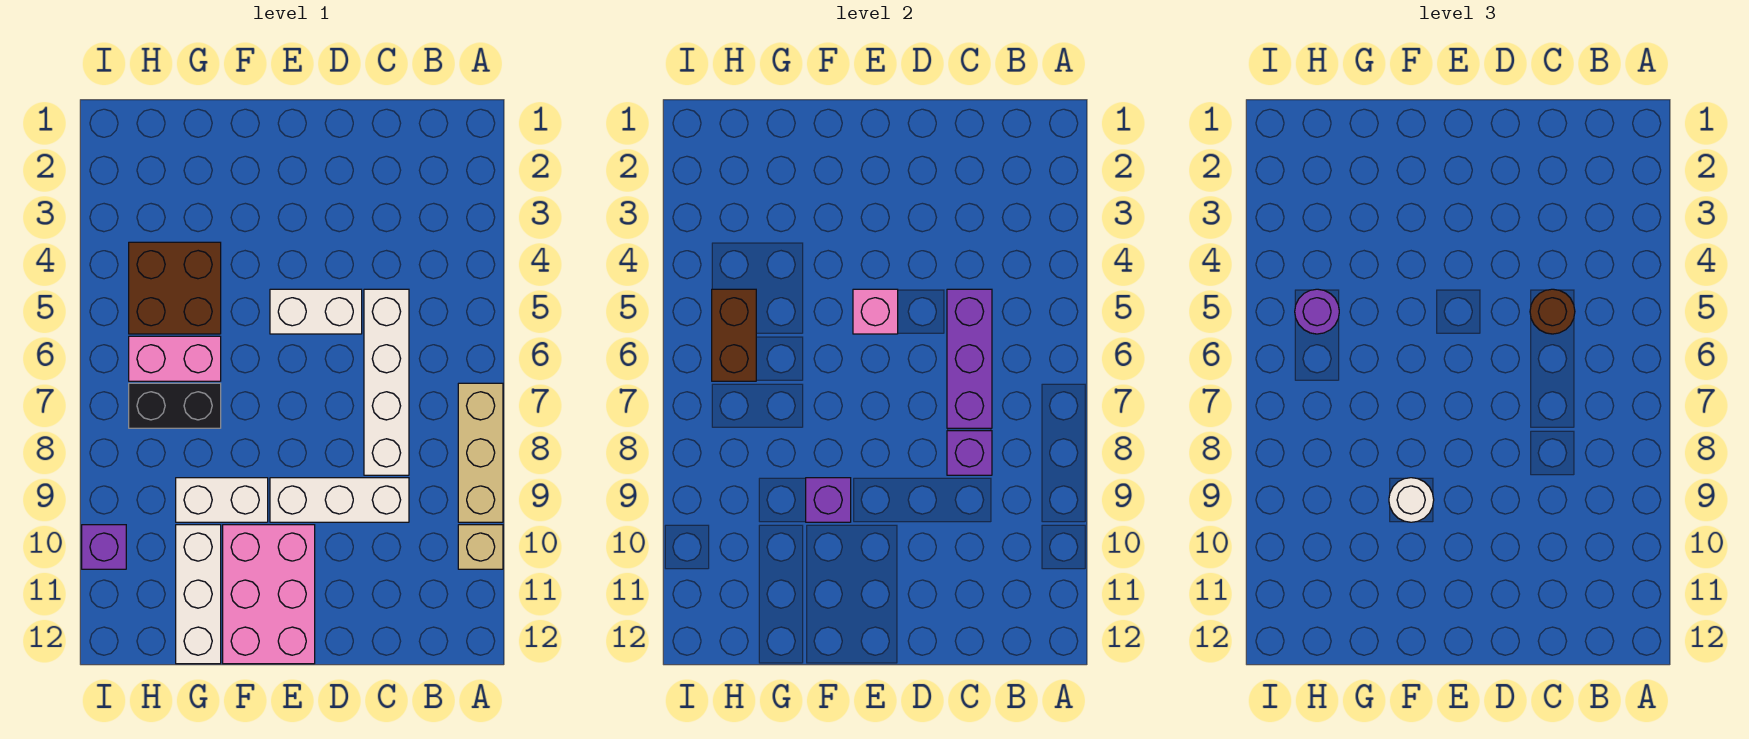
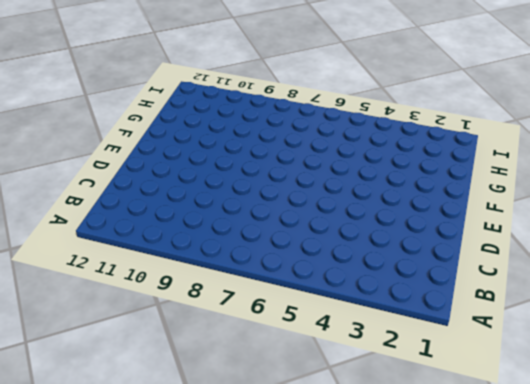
none -> tan 1x3 brick [458,383,503,522]
none -> tan 1x1 brick [458,525,503,569]
none -> white 1x4 brick [364,289,409,475]

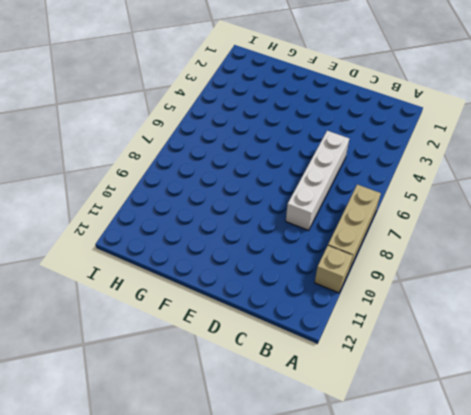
none -> white 1x3 brick [270,478,409,522]
none -> white 1x2 brick [270,289,362,334]
none -> pink 2x3 brick [223,525,315,664]

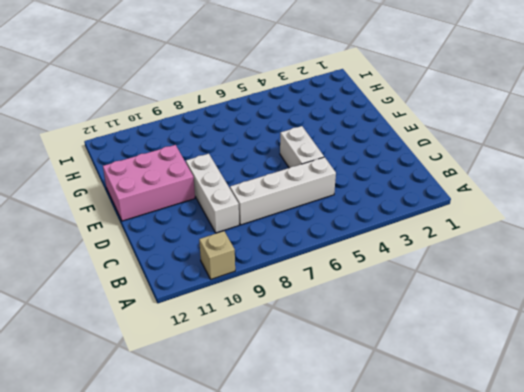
none -> tan 1x3 brick [458,383,503,522]
none -> white 1x2 brick [176,478,268,522]
none -> brown 2x2 brick [129,242,221,334]

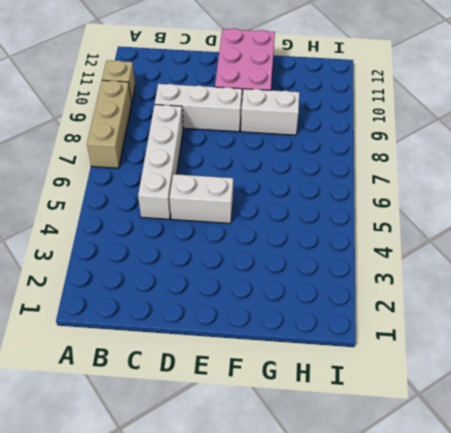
none -> brown 2x2 brick [129,242,221,334]
none -> pink 1x2 brick [129,336,221,381]
none -> black 1x2 brick [129,383,221,428]

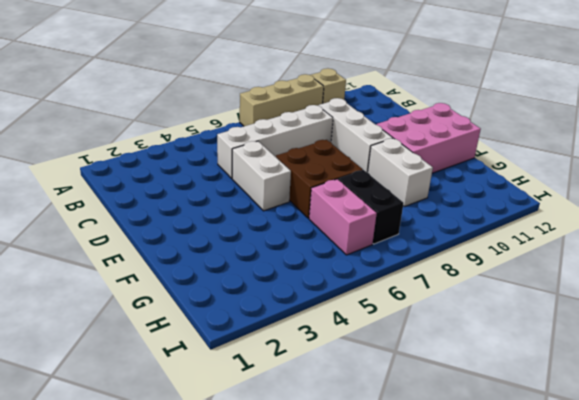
brown 2x2 brick [276,140,363,218] -> brown 2x2 brick moved to [129,242,221,334]
none -> white 1x3 brick [176,525,221,664]
none -> purple 1x1 brick [82,525,126,569]
none -> purple 1x3 brick [947,289,992,428]

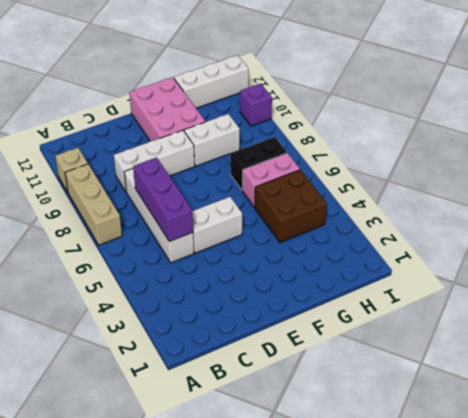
white 1x3 brick [174,55,249,108] -> white 1x3 brick turned to [176,525,221,664]
none -> purple 1x1 brick [947,431,992,475]
none -> pink 1x1 brick [853,289,898,334]
none -> purple 1x1 brick [806,478,851,522]

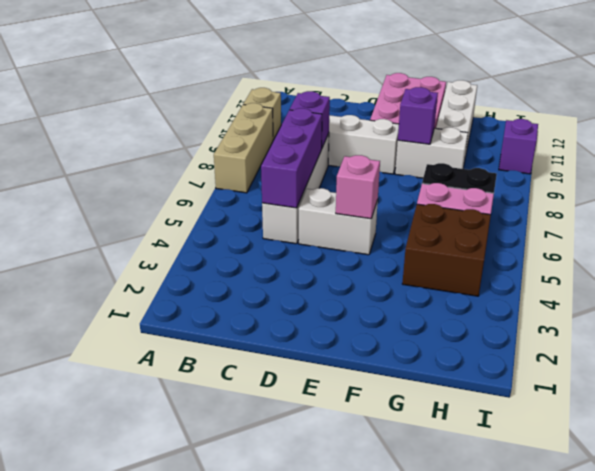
none -> brown 1x2 brick [712,289,756,381]
none -> brown 1x1 round brick [1530,289,1575,334]
none -> white 1x1 round brick [1389,478,1434,522]

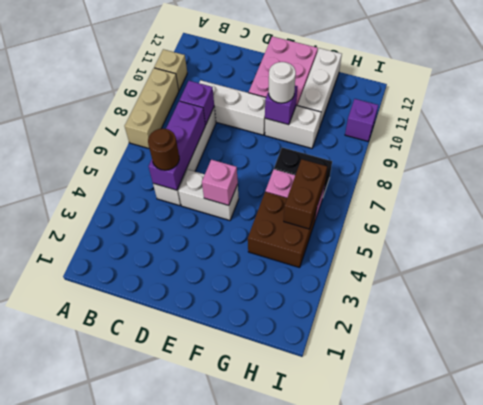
none -> purple 1x1 round brick [1295,289,1339,334]

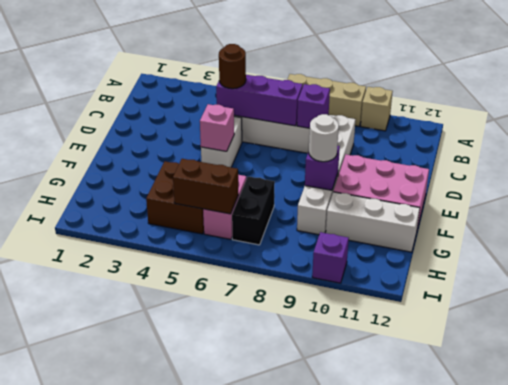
none -> purple 1x1 round brick [1295,289,1339,334]

